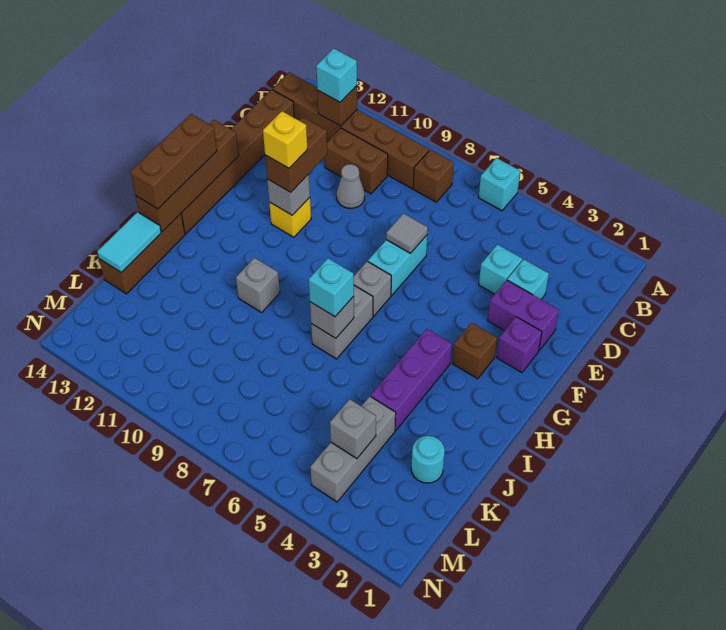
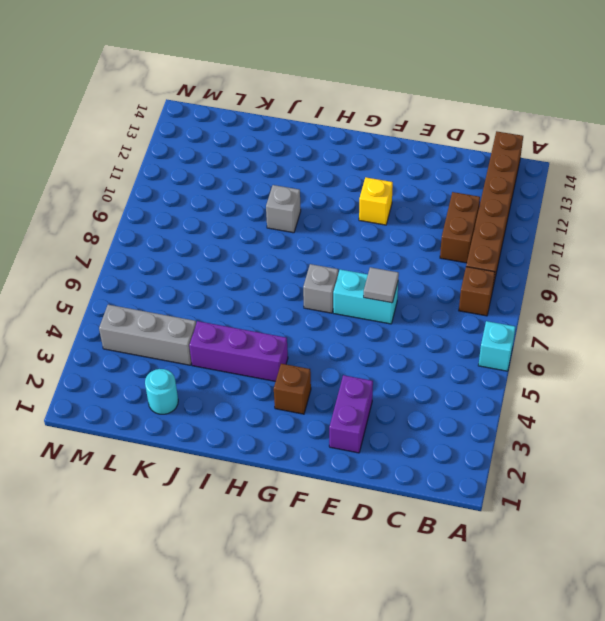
none -> brown 1x6 brick [181,90,294,234]
none -> cyan 1x1 brick [507,259,549,299]
none -> cyan 1x1 brick [479,245,522,294]
none -> grey 1x1 cone [337,164,365,208]

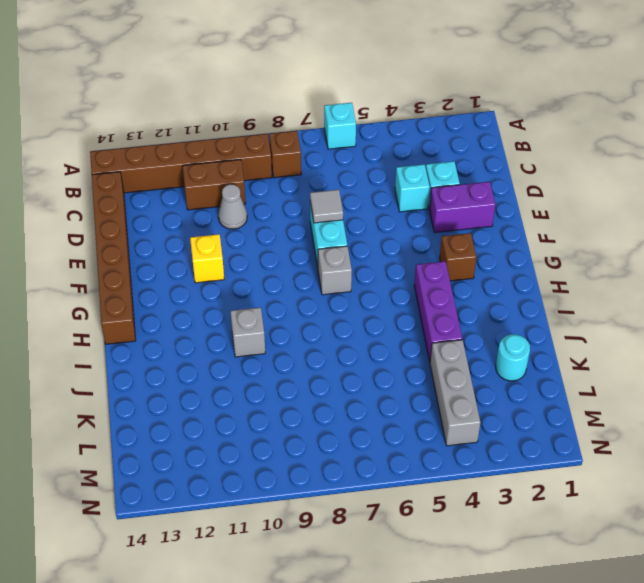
none -> purple 1x1 brick [497,317,542,373]
none -> grey 1x2 brick [311,285,373,359]
none -> brown 1x3 brick [99,214,185,294]
none -> brown 1x1 brick [317,86,357,126]

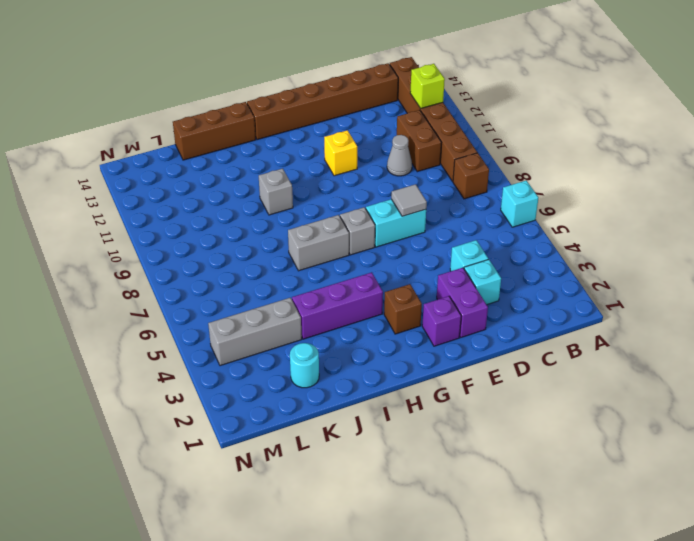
lime 1x1 brick [410,64,445,108] -> brown 1x1 brick [317,86,357,126]
none -> grey 1x1 brick [267,174,310,215]
none -> brown 1x4 brick [135,120,239,232]
none -> grey 1x1 brick [310,296,354,338]
none -> cyan 1x2 tile [97,212,161,273]

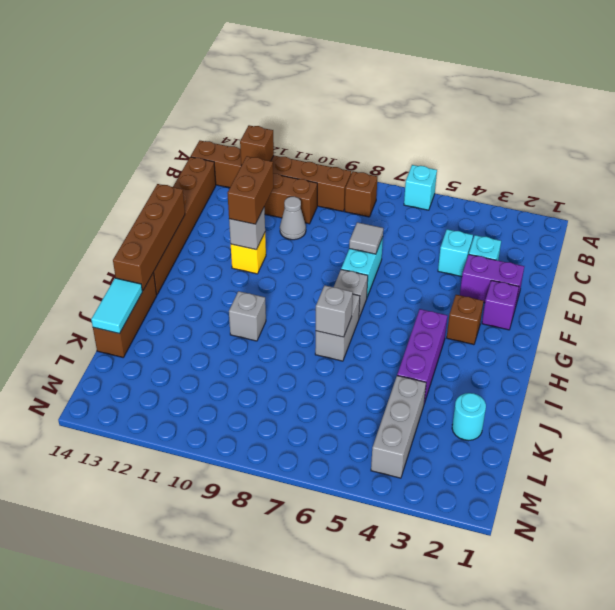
none -> grey 1x1 brick [330,399,376,459]
none -> cyan 1x1 brick [316,48,357,102]
none -> brown 1x3 brick [130,114,217,209]
none -> cyan 1x1 brick [309,258,354,317]

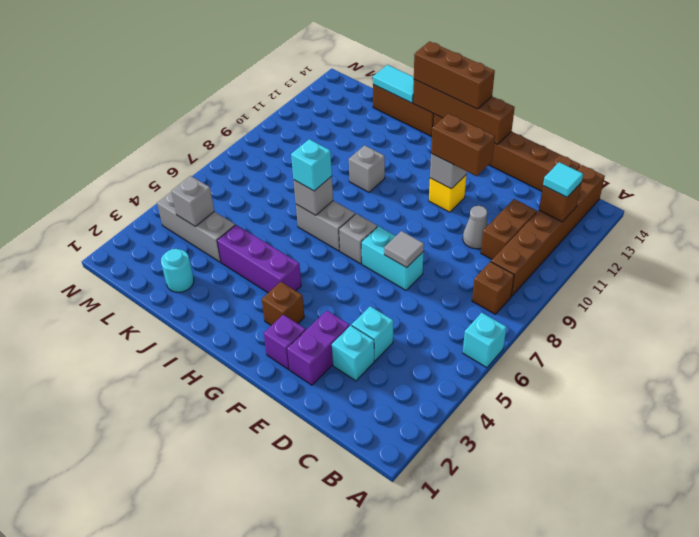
cyan 1x1 tile [543,162,583,197] -> cyan 1x1 brick [316,48,357,102]
none -> yellow 1x1 brick [263,111,308,168]

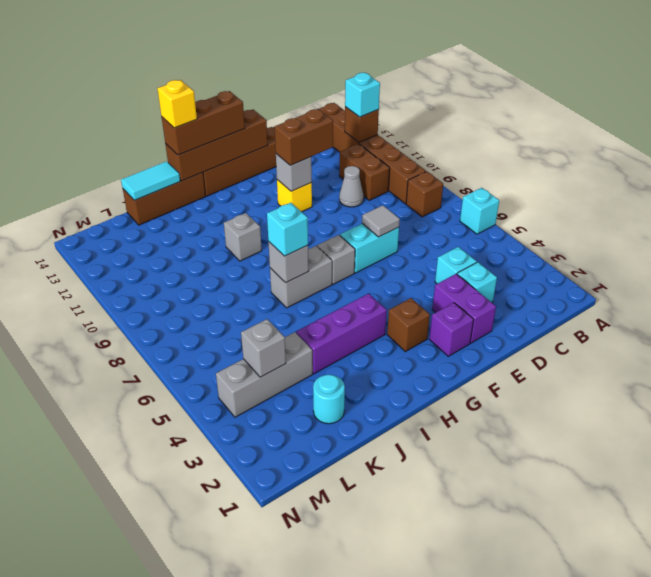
yellow 1x1 brick [158,80,197,128] -> yellow 1x1 brick moved to [263,111,308,168]

